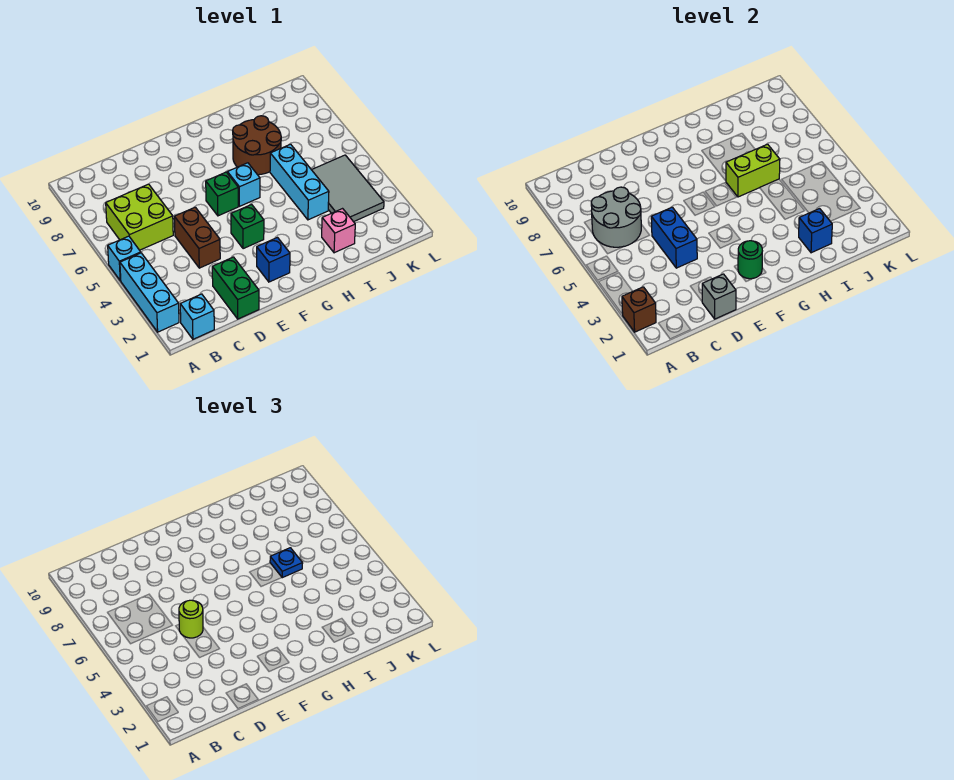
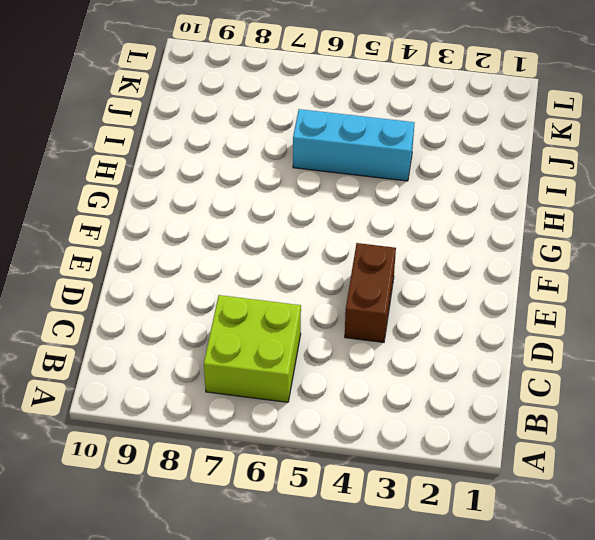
brown 1x2 brick [345,243,396,342] -> brown 1x2 brick turned to [174,207,220,268]
none -> cyan 1x3 brick [120,253,179,332]
none -> cyan 1x1 brick [108,236,141,281]
none -> cyan 1x1 brick [180,294,214,339]

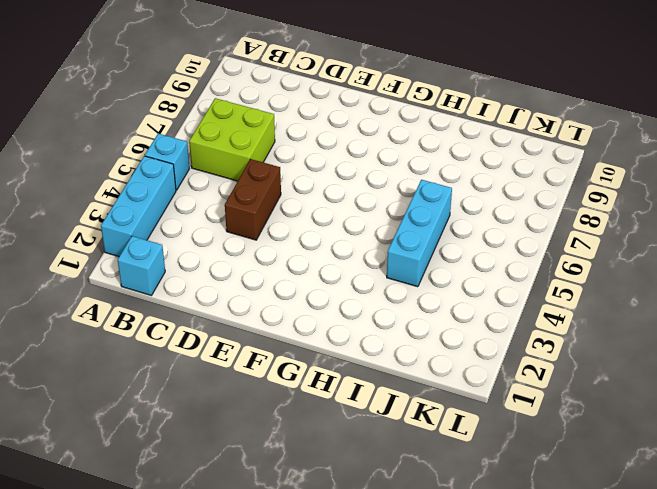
none -> green 1x2 brick [212,257,259,319]
none -> blue 1x1 brick [257,238,290,282]
none -> green 1x1 brick [231,204,264,249]

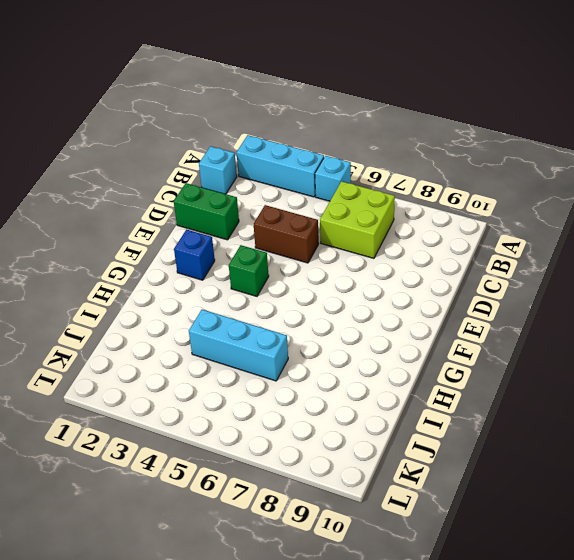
none -> green 1x1 brick [206,172,238,216]
none -> cyan 1x1 brick [227,163,260,206]
none -> brown 2x2 round brick [233,116,281,175]

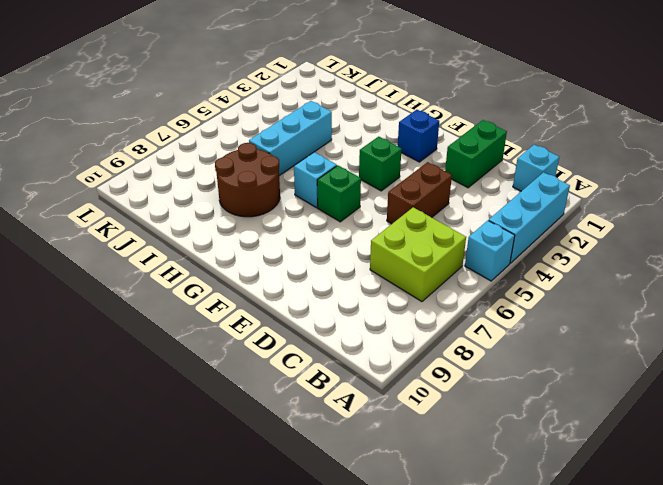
none -> pink 1x1 brick [322,209,355,253]
none -> grey 2x3 tile [312,155,384,222]
none -> brown 1x1 brick [622,287,656,332]

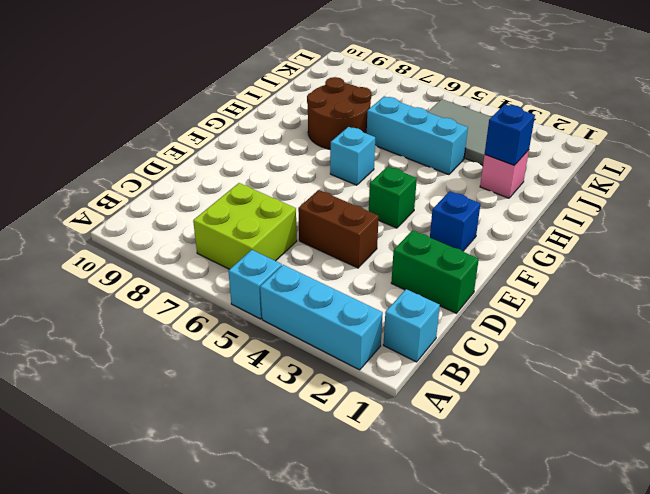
none -> green 1x1 brick [206,172,238,216]
none -> brown 1x1 brick [622,287,656,332]
none -> grey 2x2 round brick [591,187,641,247]

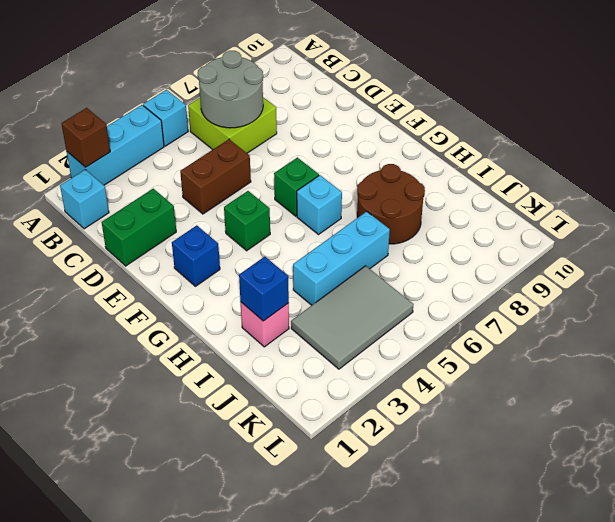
none -> grey 1x1 brick [702,274,736,319]
none -> blue 1x2 brick [651,207,697,268]
none -> green 1x1 round brick [738,241,762,279]

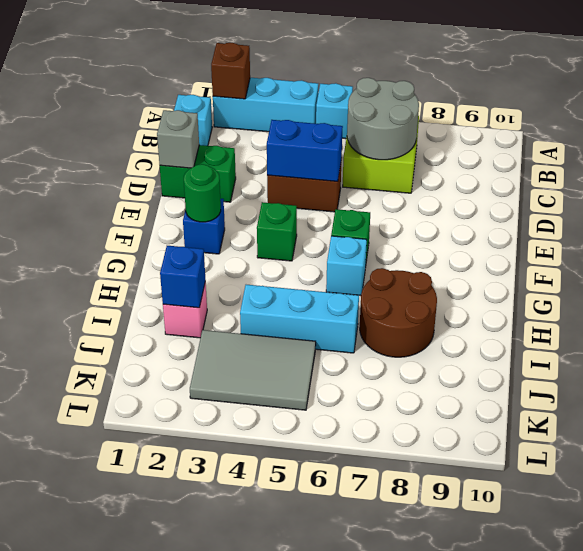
none -> lime 1x2 brick [726,144,780,197]
none -> lime 1x1 round brick [179,600,203,638]
none -> blue 1x1 plate [270,548,303,578]

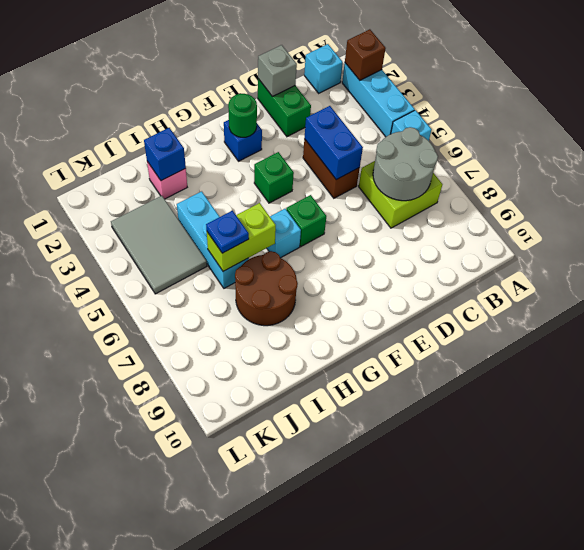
none -> lime 1x1 round brick [179,600,203,638]

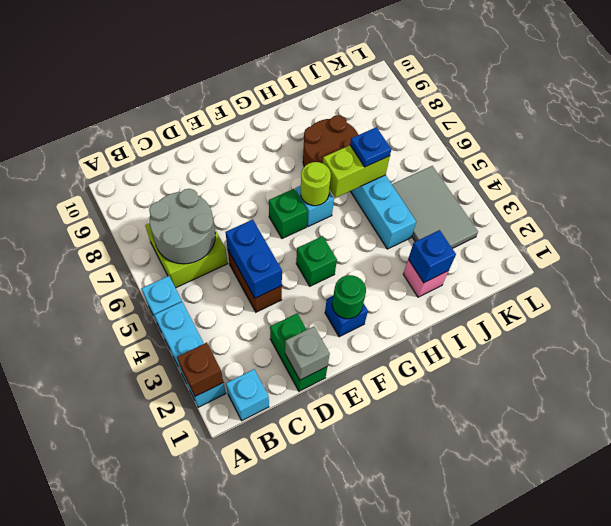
lime 1x1 round brick [301,162,331,206] -> lime 1x1 round brick moved to [179,600,203,638]

